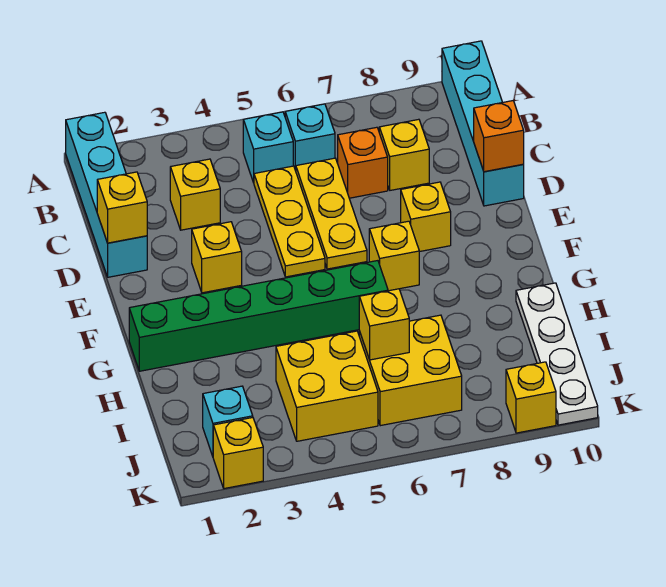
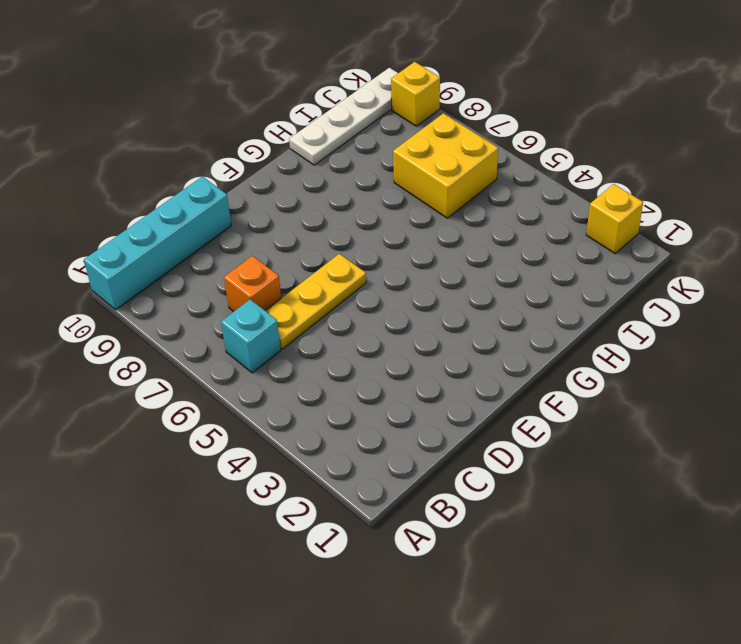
none -> cyan 1x4 brick [66,112,147,277]
none -> cyan 1x1 brick [243,112,293,183]
none -> yellow 1x1 brick [170,159,220,230]

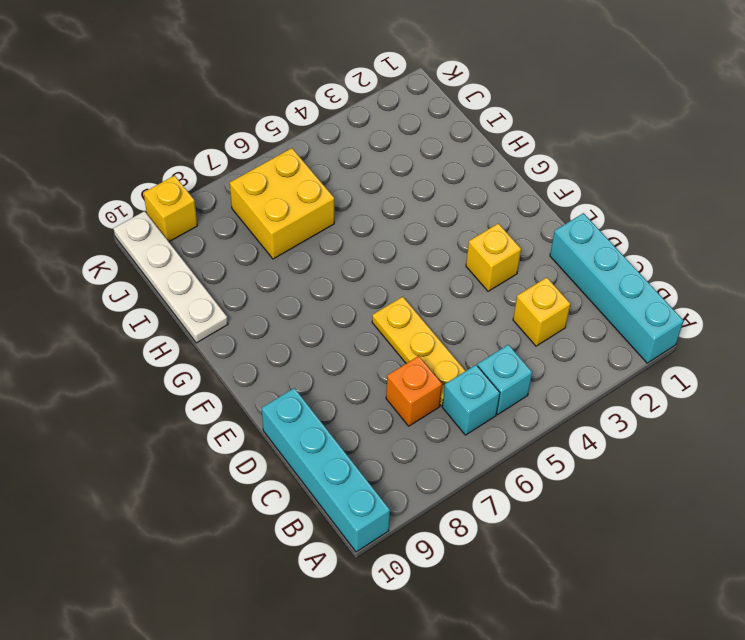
none -> yellow 1x3 plate [254,166,325,277]
none -> yellow 1x1 brick [379,119,429,190]
none -> yellow 1x1 brick [401,182,451,252]

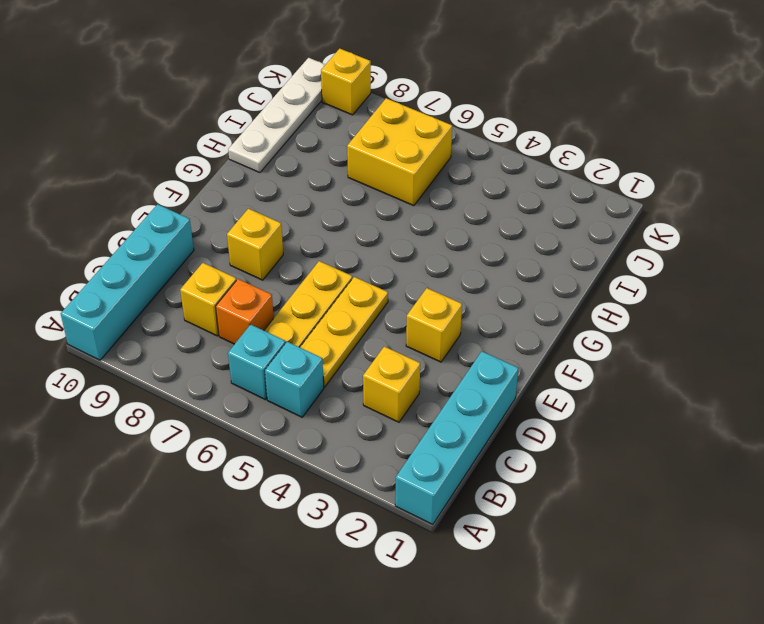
none -> yellow 1x1 brick [369,221,419,291]
none -> green 1x6 brick [129,261,388,371]
none -> yellow 2x2 brick [276,331,378,441]

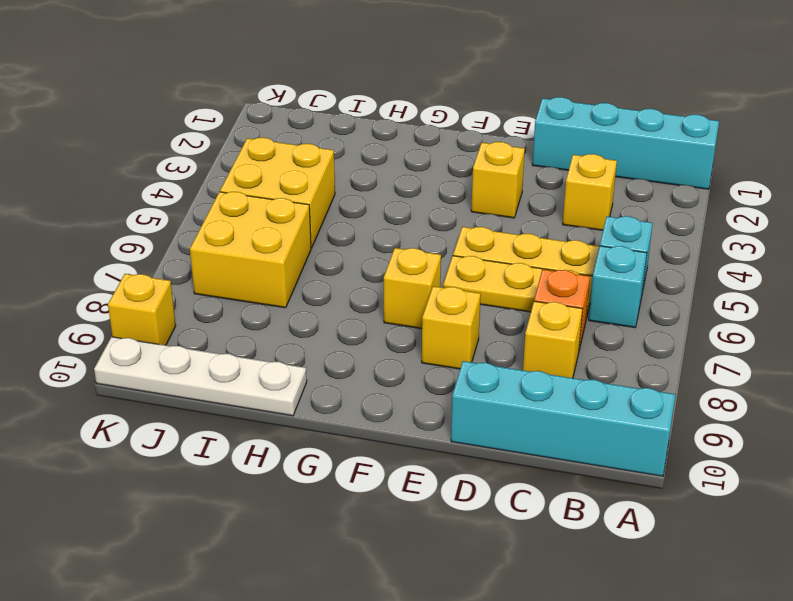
none -> green 1x6 brick [129,261,388,371]
none -> cyan 1x1 brick [203,386,253,456]
none -> yellow 1x1 brick [213,418,263,489]

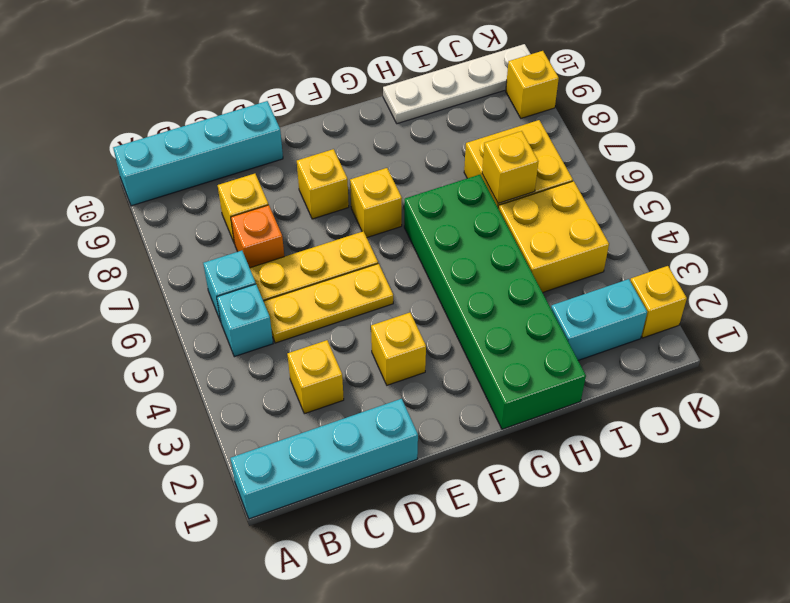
green 2x6 brick [404,175,586,429] -> green 1x6 brick [129,261,388,371]
cyan 1x2 brick [551,279,647,360] -> cyan 1x1 brick [203,386,253,456]
none -> yellow 1x1 brick [97,172,147,243]
none -> orange 1x1 brick [474,101,524,172]

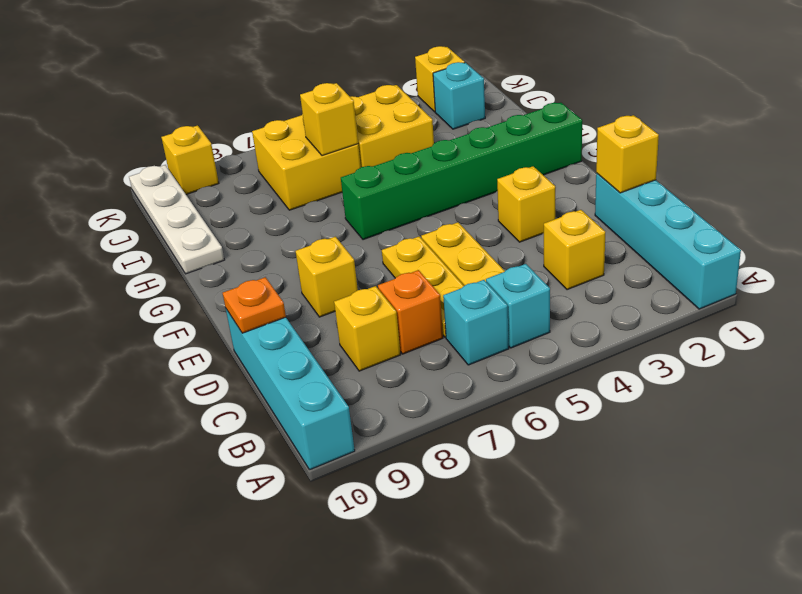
orange 1x1 plate [223,277,286,333] -> orange 1x1 brick [474,101,524,172]
none -> yellow 1x1 brick [369,221,419,291]

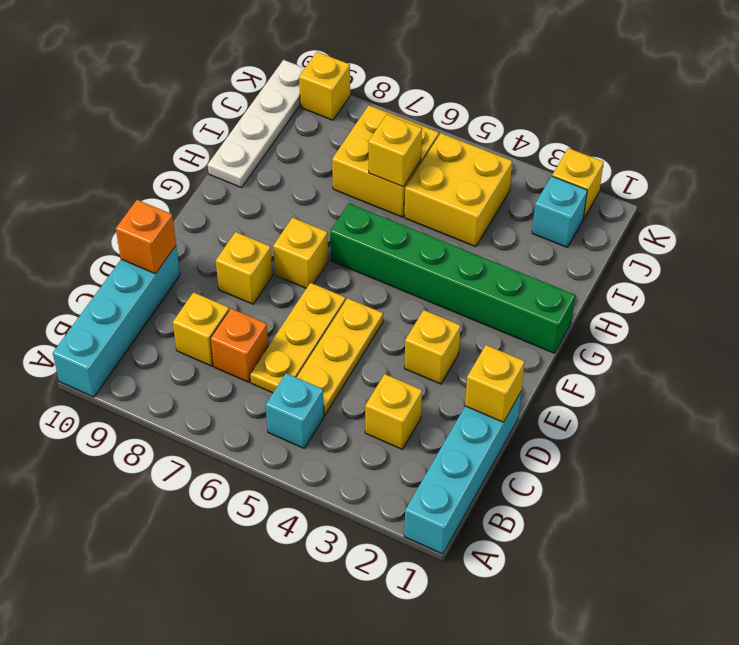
none -> cyan 1x1 brick [285,104,335,171]

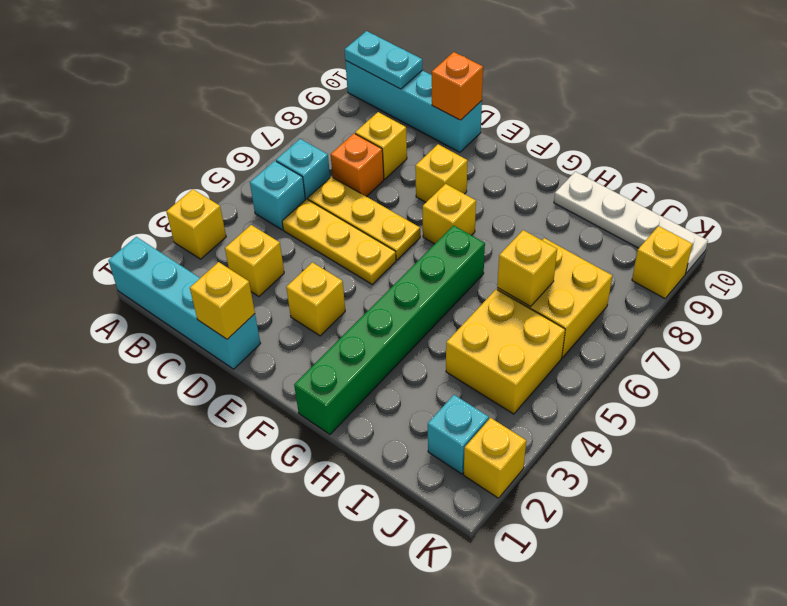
yellow 1x1 brick [166,189,226,259] -> none
cyan 1x2 plate [345,31,423,89] -> none

